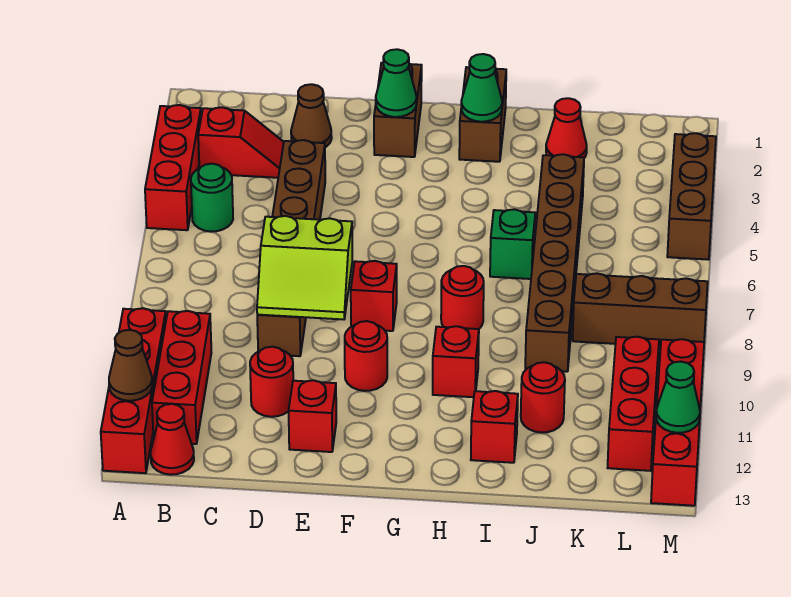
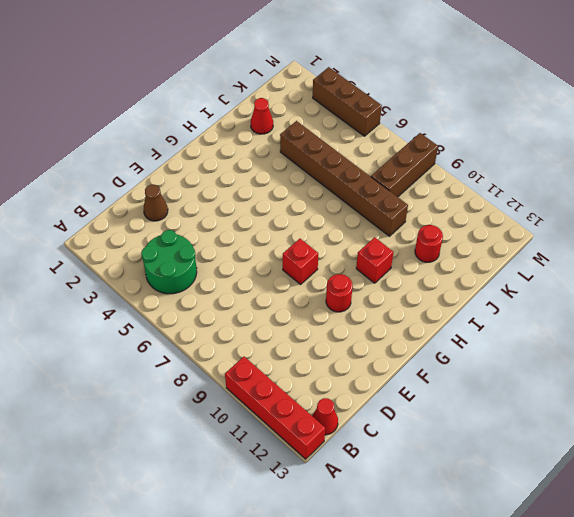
green 2x2 round brick [141,230,197,294] -> green 1x1 round brick [191,164,233,232]
none -> red 1x3 brick [145,105,201,230]
none -> red 1x2 slope [198,107,284,178]
none -> red 1x3 brick [152,311,211,444]
none -> brown 1x6 brick [257,140,325,356]

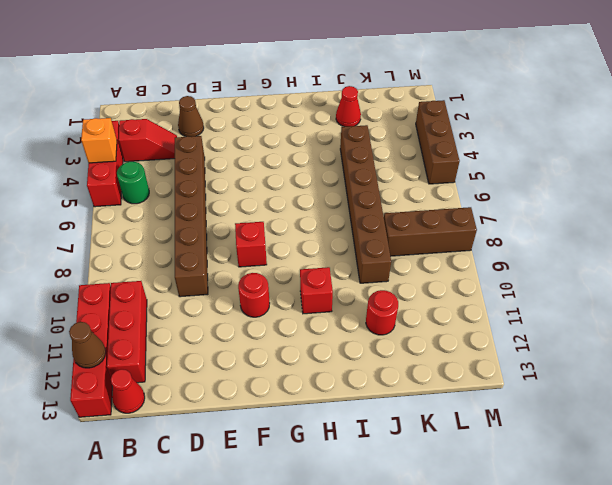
orange 1x1 brick [81,118,117,163] -> none
none -> red 1x1 round brick [250,347,293,417]
none -> red 1x1 brick [289,380,336,452]
none -> brown 1x2 brick [374,63,422,157]
none -> brown 1x2 brick [459,67,506,162]

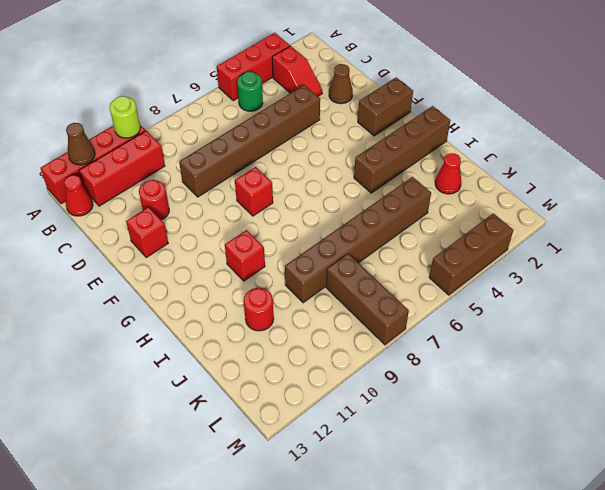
lime 1x1 round brick [110,96,140,138] -> none
brown 1x4 brick [354,106,450,193] -> brown 1x2 brick [459,67,506,162]
none -> red 1x1 round brick [345,321,387,391]
none -> red 1x1 round brick [441,266,484,329]
none -> green 1x1 brick [490,209,535,279]
none -> red 1x1 brick [471,391,518,463]

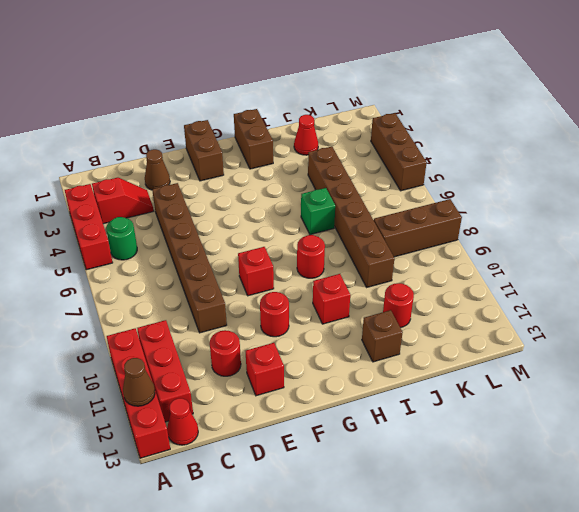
brown 1x1 brick [362,310,403,362] -> red 1x1 brick [471,391,518,463]
none -> red 1x3 brick [608,337,659,471]
none -> red 1x4 brick [651,339,704,506]
none -> lime 2x2 slope [257,216,352,319]
none -> green 1x1 cone [376,49,417,117]

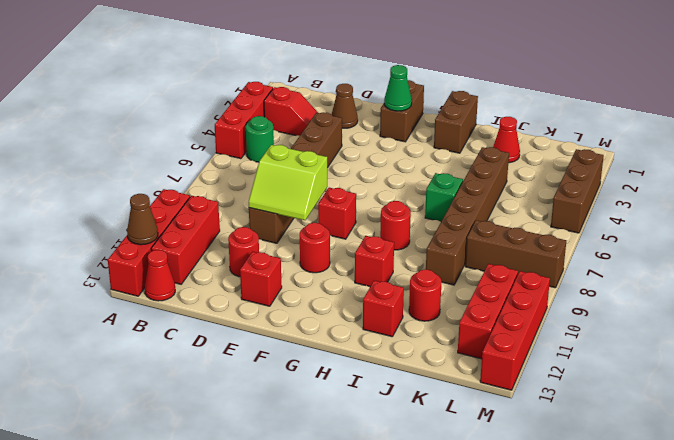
none -> green 1x1 cone [461,54,502,122]
none -> green 1x1 cone [656,362,700,433]

